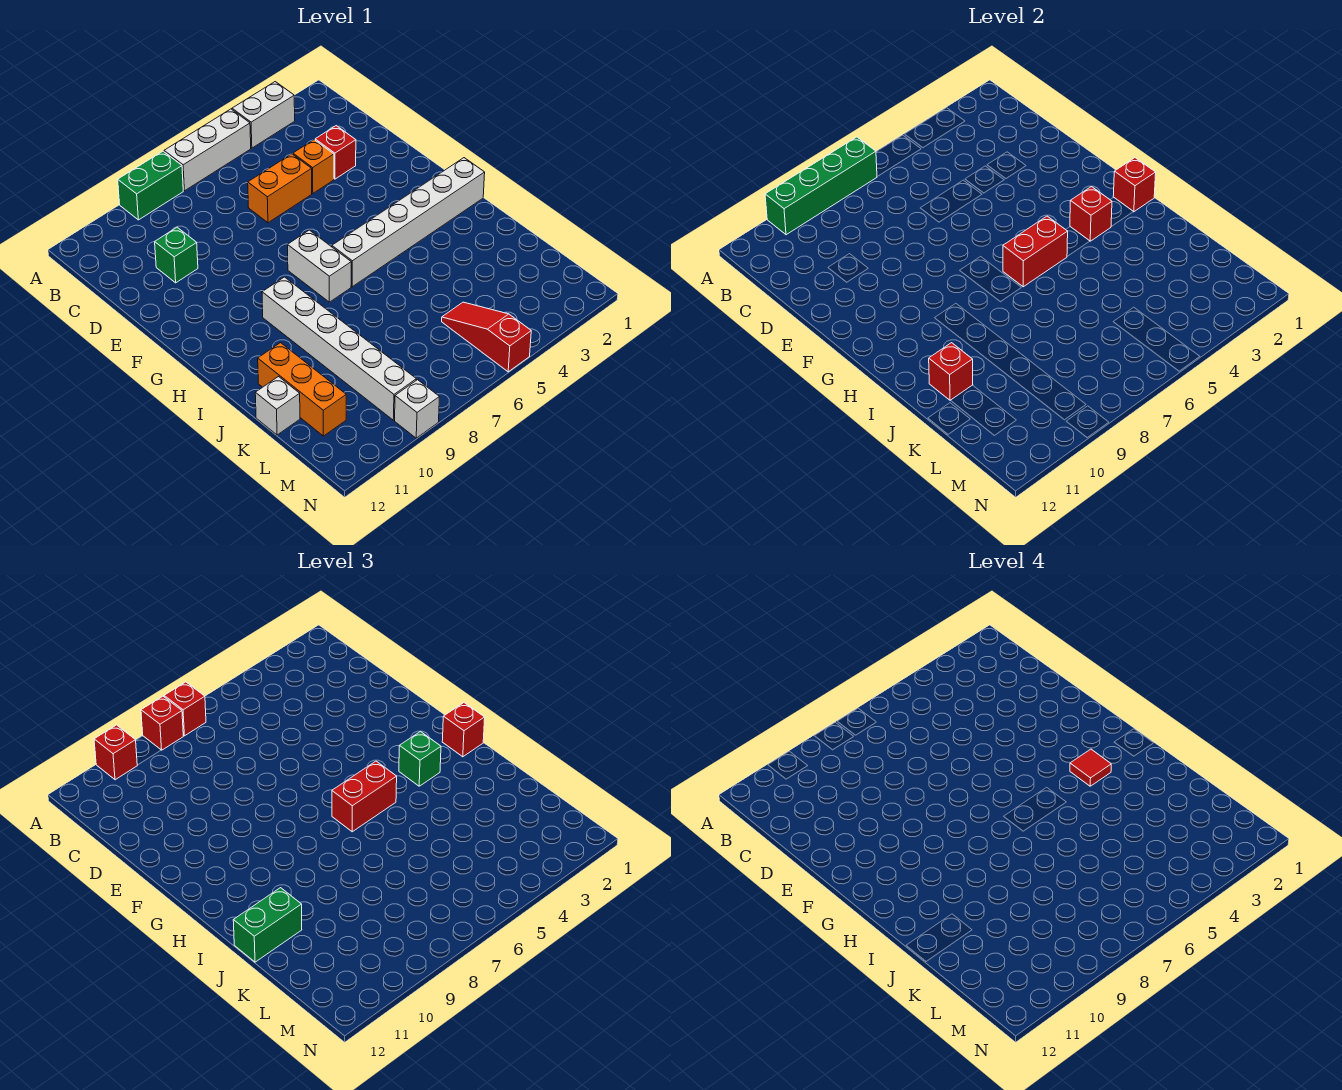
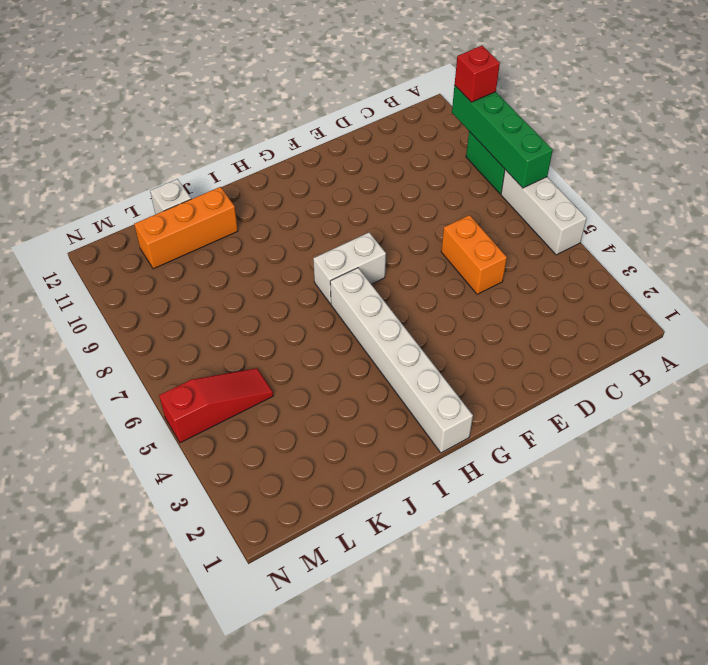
none -> white 1x2 brick [232,82,295,148]
none -> red 1x1 brick [315,126,356,179]
none -> orange 1x1 brick [293,140,334,193]

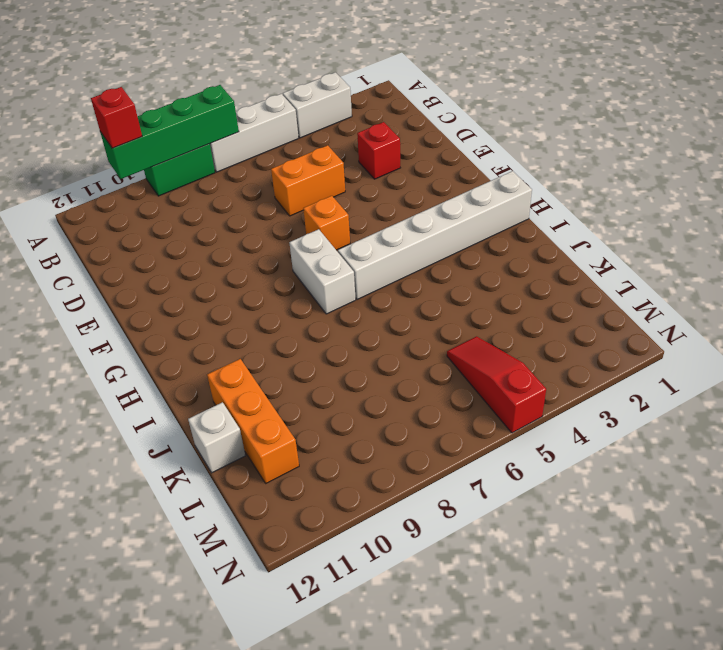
orange 1x1 brick [303,196,350,250] -> orange 1x1 brick moved to [293,140,334,193]
none -> green 1x1 brick [155,227,198,283]
none -> white 1x6 brick [262,277,416,420]
none -> white 1x1 brick [395,380,439,438]

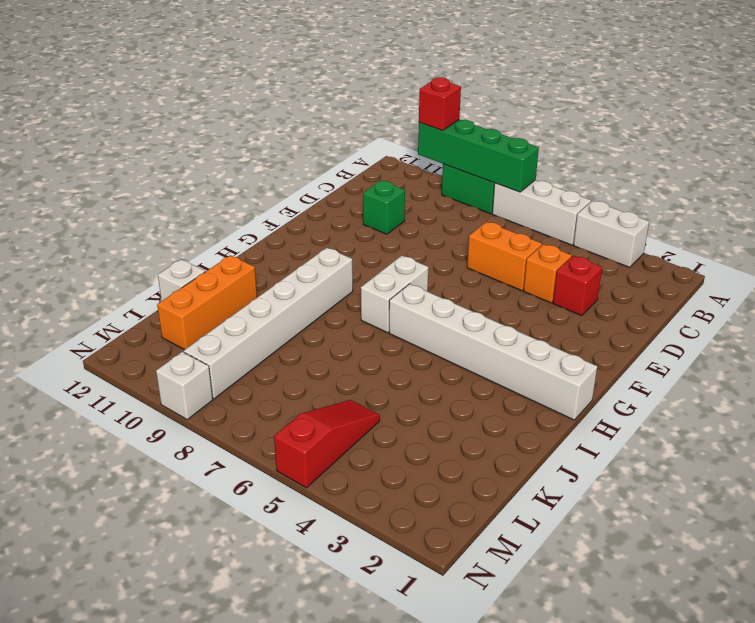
none -> red 1x1 brick [1113,158,1156,212]
none -> red 1x1 brick [1070,186,1112,241]
none -> red 1x2 brick [1003,216,1068,287]

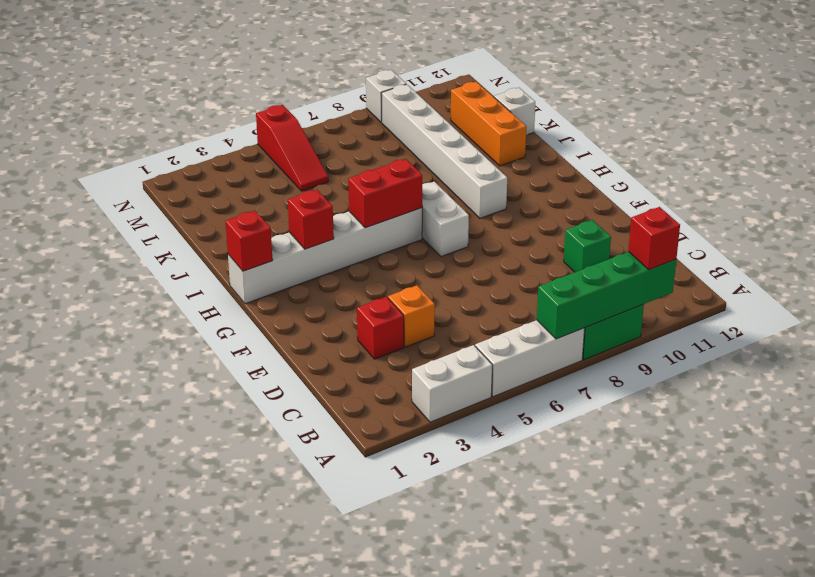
none -> orange 1x2 brick [248,154,312,223]
none -> red 1x1 brick [929,343,973,400]
none -> red 1x1 brick [164,682,206,736]

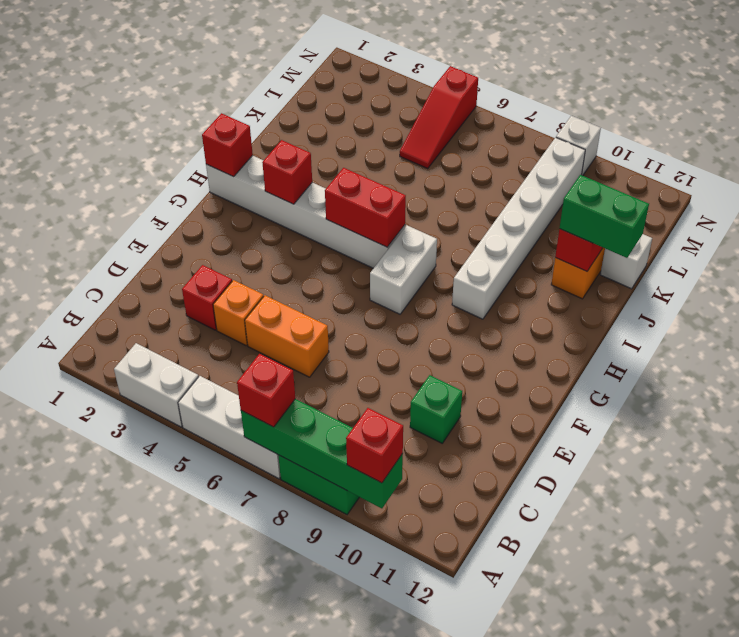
none -> red 1x1 brick [141,696,183,750]
none -> red 1x1 brick [442,703,485,757]
none -> green 1x1 brick [399,731,441,786]

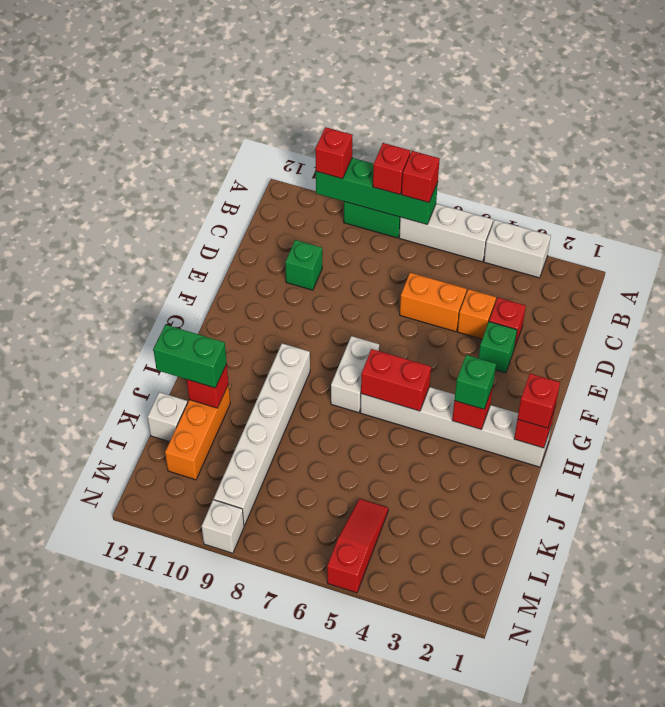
green 1x1 brick [479,322,517,373] -> none
none -> red 1x2 brick [332,761,397,832]
none -> red 1x1 tile [1070,749,1111,786]

